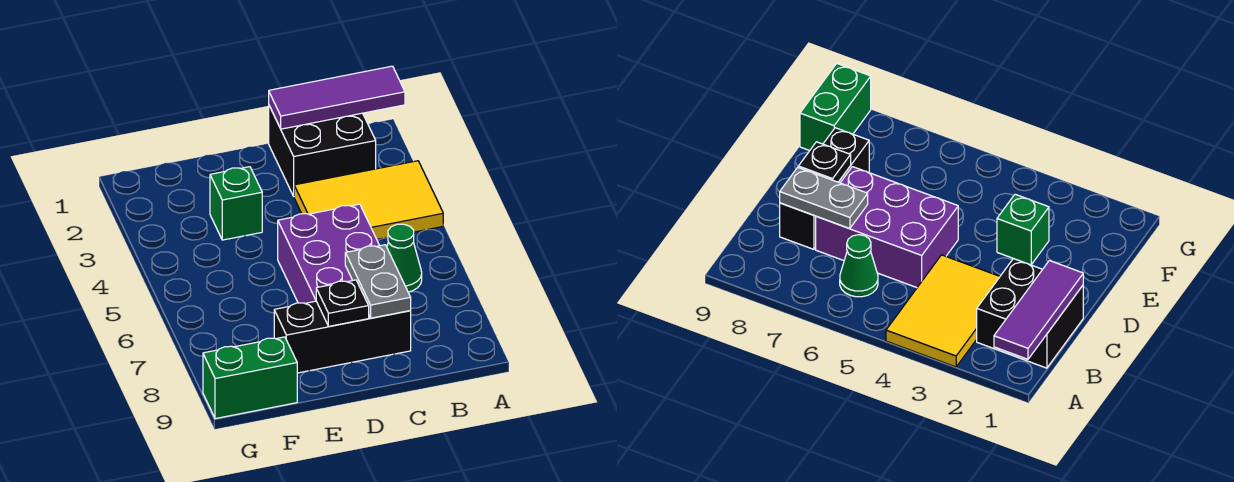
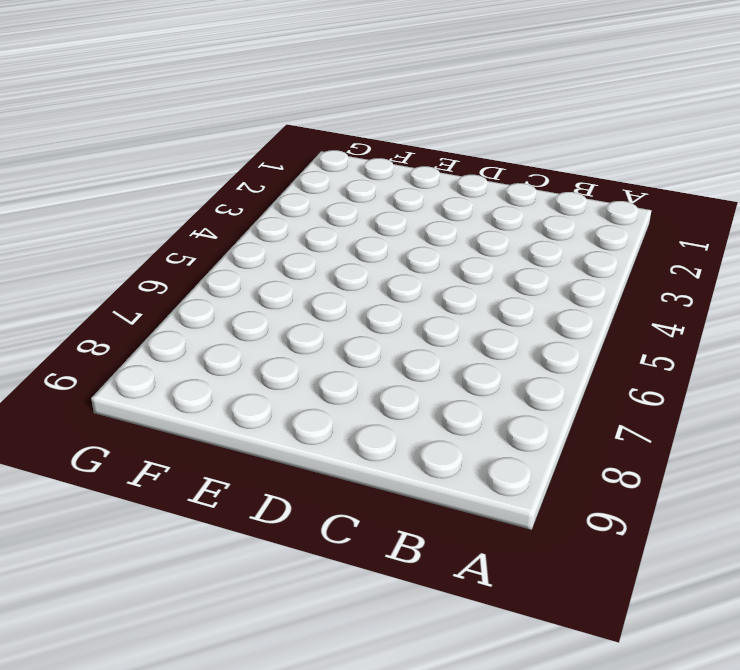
none -> yellow 2x3 tile [294,161,443,239]
none -> black 2x2 brick [269,106,376,196]

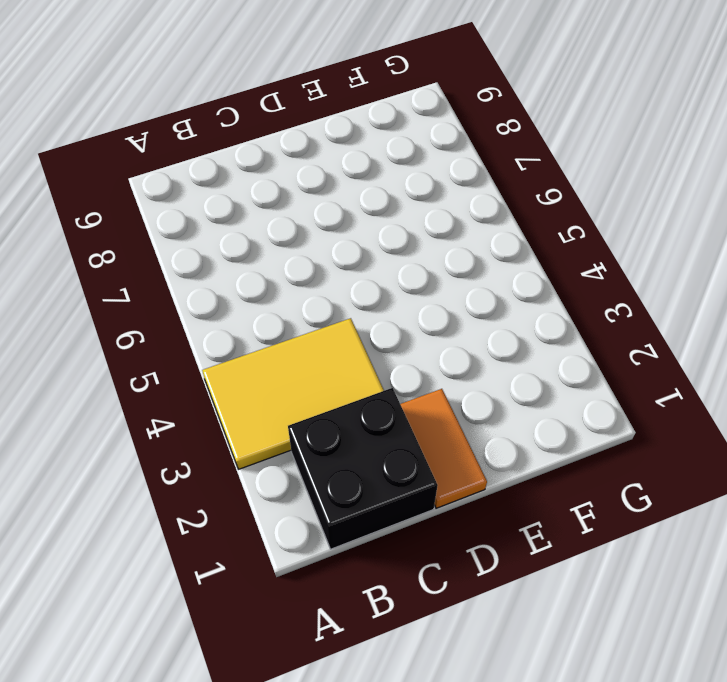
orange 1x2 tile [400,389,487,508] -> none
none -> green 1x1 cone [387,224,422,292]
none -> purple 2x3 brick [278,204,380,303]

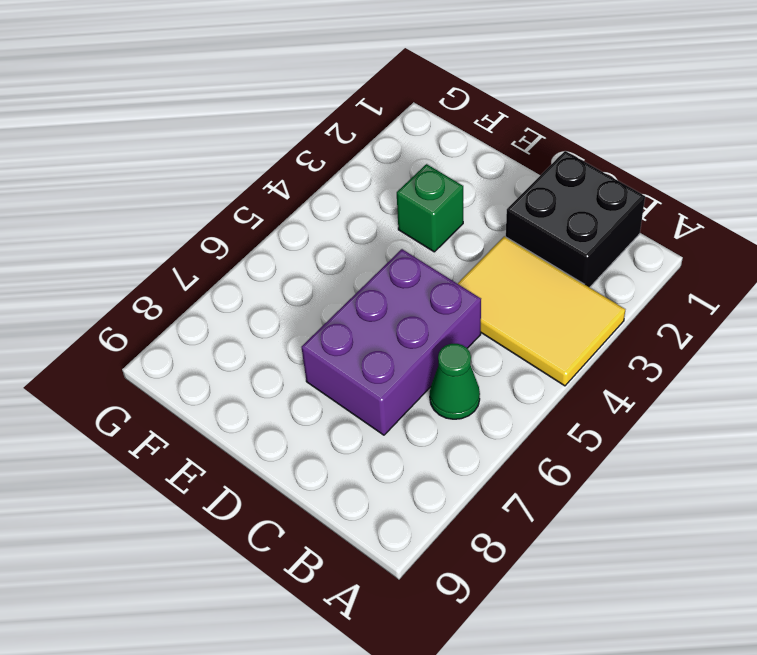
none -> black 1x3 brick [274,301,411,373]
none -> green 1x2 brick [203,337,297,419]

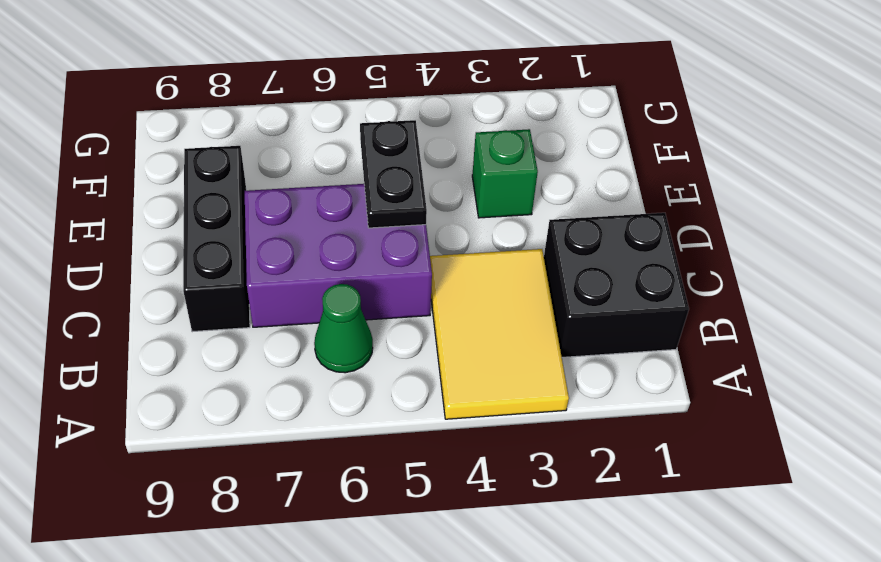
black 1x2 plate [360,120,427,228] -> none
none -> green 1x2 brick [203,337,297,419]
none -> purple 1x3 tile [269,66,405,129]

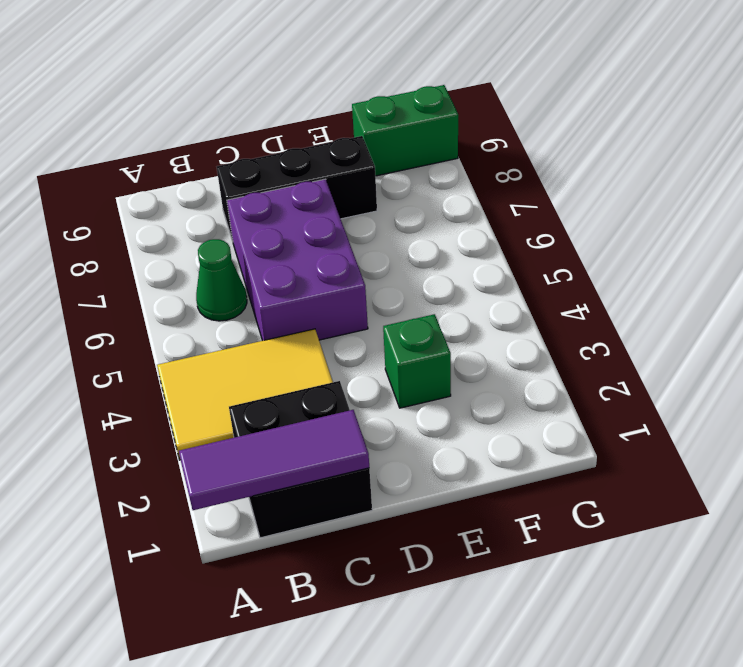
none -> grey 1x2 plate [345,245,411,318]
none -> black 1x1 plate [316,280,369,326]

